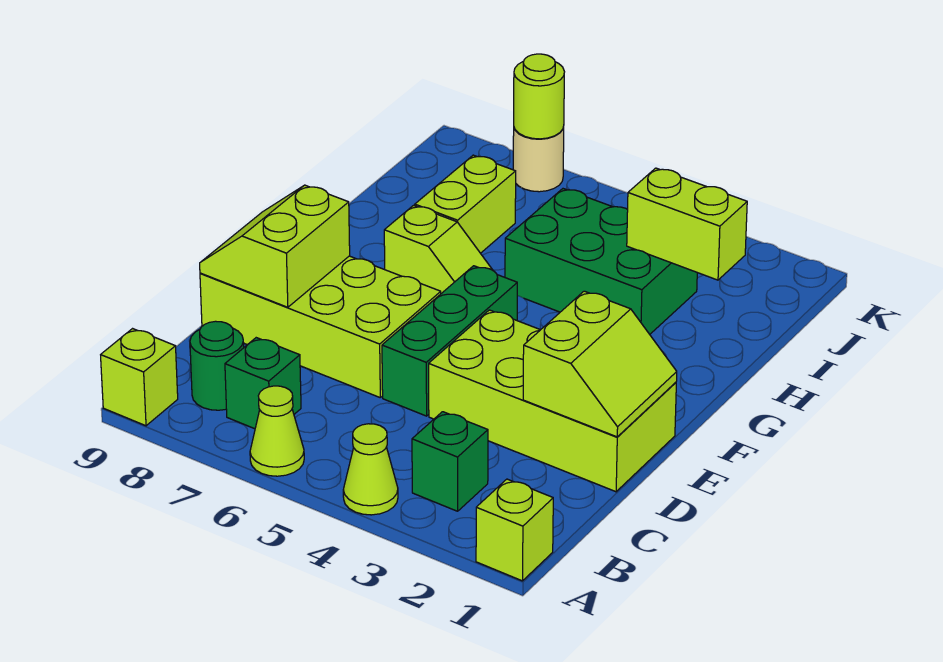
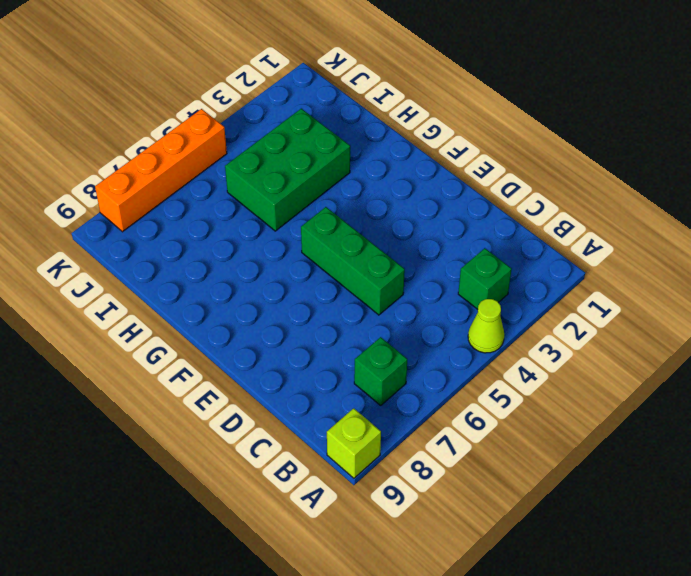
orange 1x4 brick [95,109,227,232] -> tan 1x1 round brick [513,127,564,192]
none -> lime 1x1 brick [476,479,553,581]
none -> lime 1x1 cone [250,386,304,476]
none -> green 1x1 round brick [190,321,244,410]

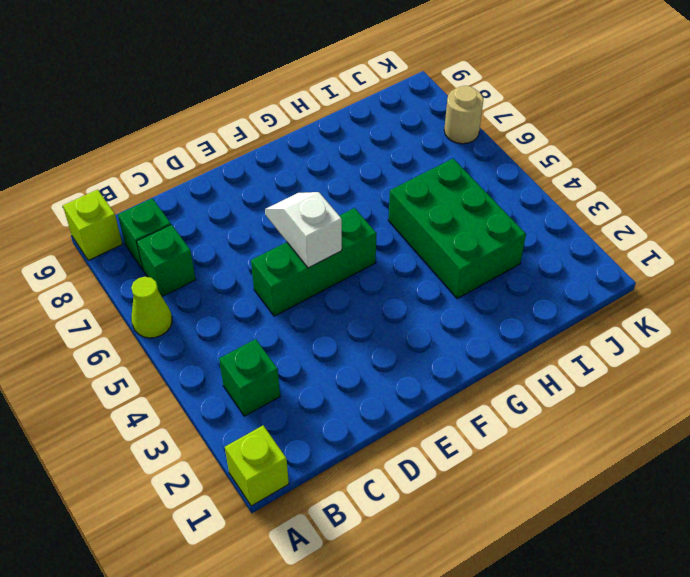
green 1x1 brick [118,198,171,270] -> green 1x1 round brick [190,321,244,410]
white 1x2 slope [265,192,342,268] -> none
none -> lime 1x1 cone [343,424,398,515]
none -> lime 2x4 brick [429,310,676,492]
none -> lime 2x4 brick [200,256,441,397]

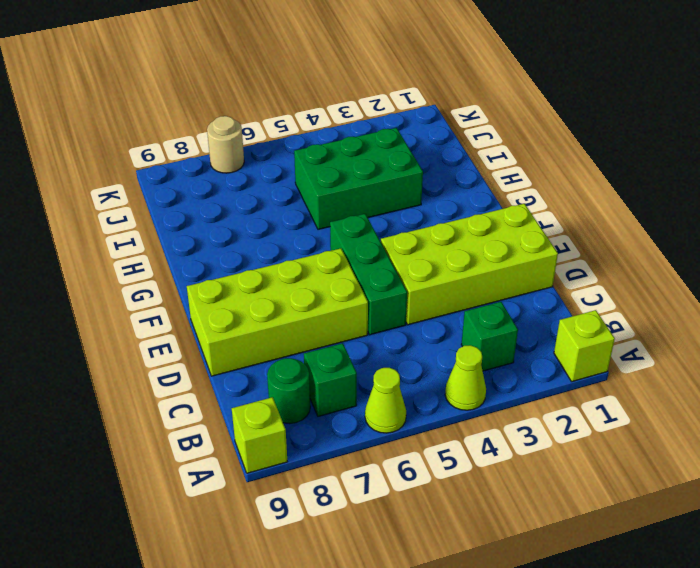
none -> lime 1x2 slope [384,206,492,293]
none -> lime 1x2 brick [415,155,516,253]
none -> lime 2x2 slope [523,291,677,437]

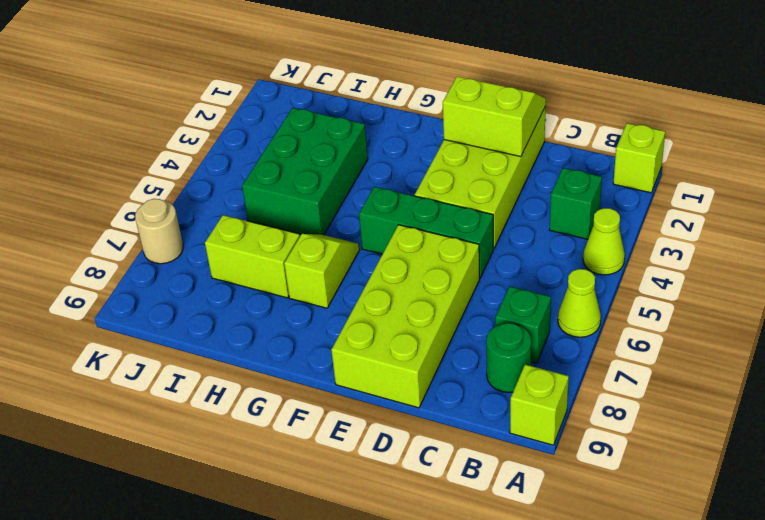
none -> lime 2x2 slope [200,185,350,307]
none -> lime 1x2 brick [627,168,747,280]
none -> lime 1x1 round brick [514,54,564,139]

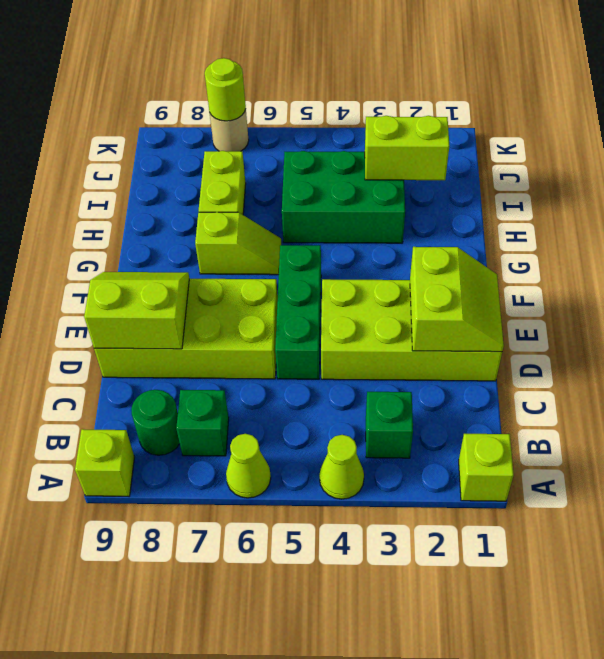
lime 2x2 slope [84,272,189,349] -> lime 2x2 slope turned to [200,185,350,307]

